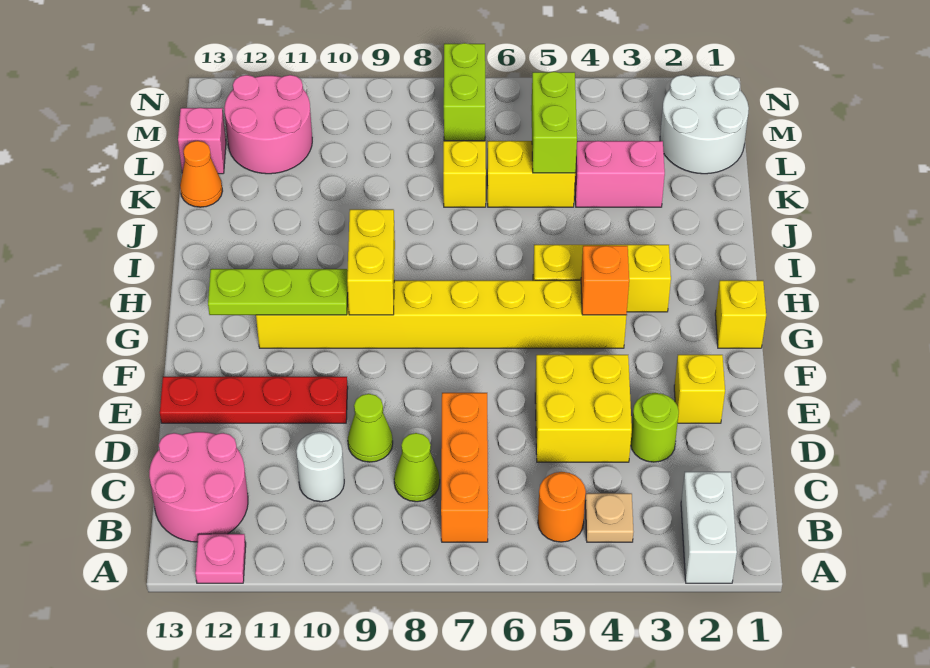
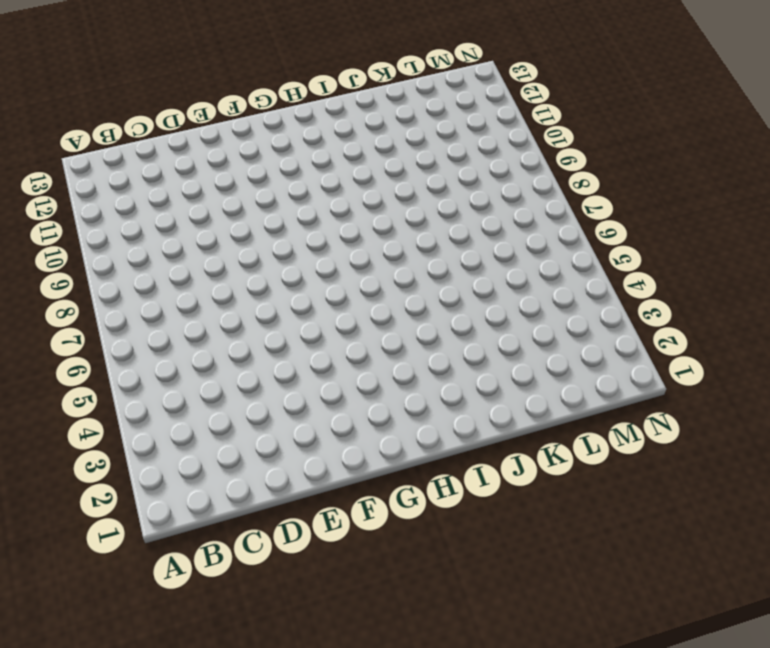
none -> white 1x2 brick [681,472,737,583]
none -> pink 1x1 plate [195,534,246,583]
none -> tan 1x1 plate [585,493,634,542]

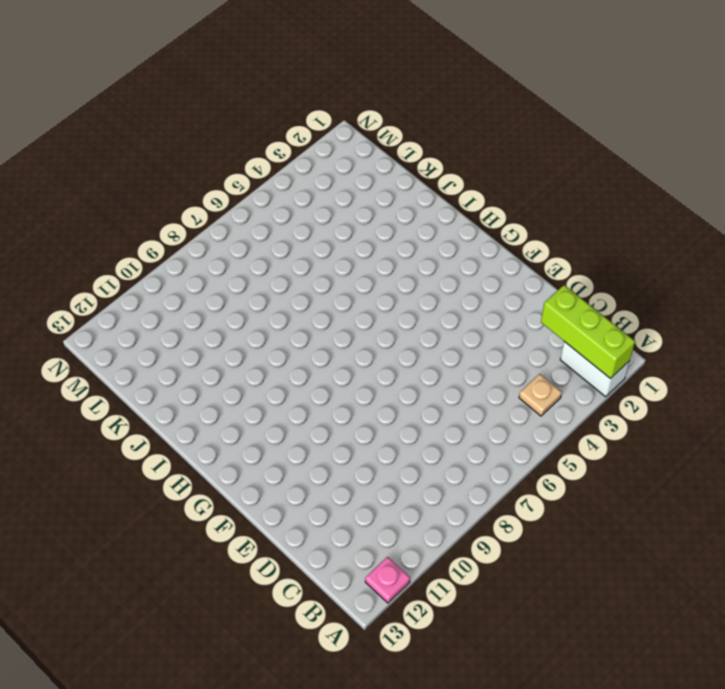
lime 1x3 brick [541,285,635,378] -> none
none -> orange 1x1 round brick [538,472,586,542]
none -> orange 1x3 brick [441,393,488,542]
none -> pink 2x2 round brick [149,432,248,542]

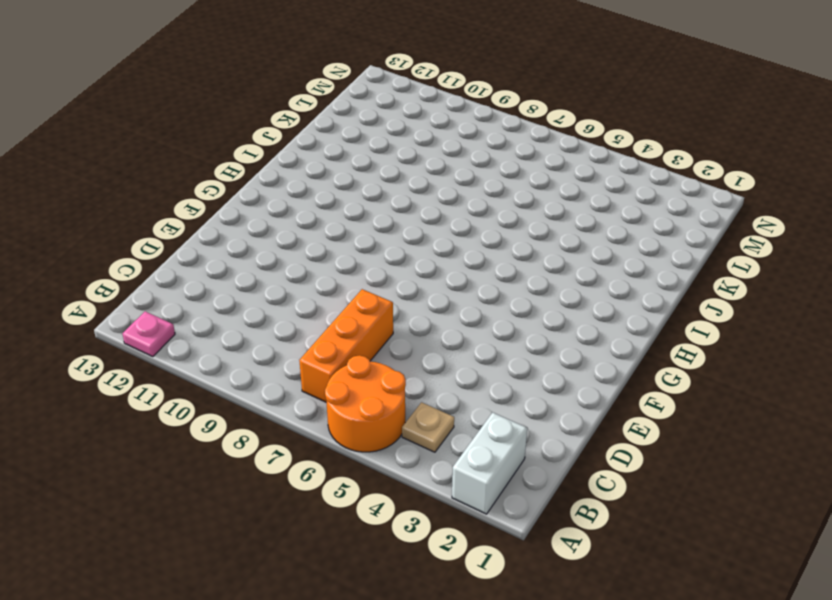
orange 2x2 round brick [325,355,406,452] -> orange 1x1 round brick [538,472,586,542]
none -> pink 2x2 round brick [149,432,248,542]
none -> lime 1x1 cone [394,433,440,502]
none -> white 1x1 round brick [296,432,344,502]

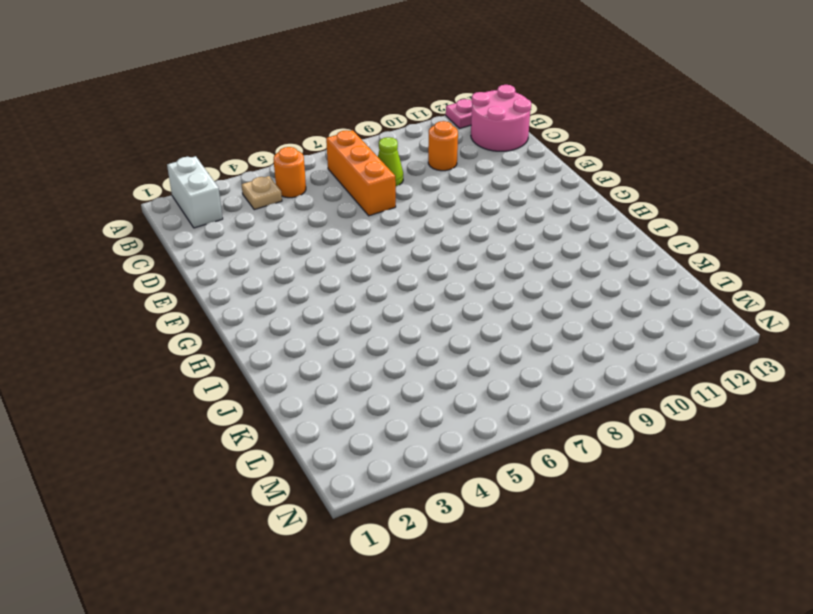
orange 1x1 round brick [428,121,458,171] -> white 1x1 round brick [296,432,344,502]
none -> lime 1x1 round brick [631,393,679,462]
none -> yellow 2x2 brick [535,355,632,462]
none -> lime 1x1 cone [348,394,393,462]

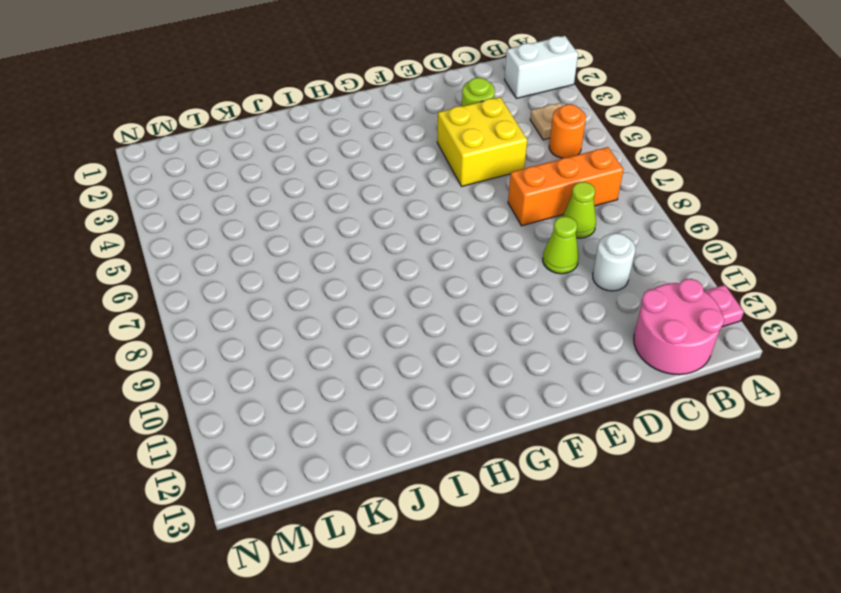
none -> yellow 1x1 brick [674,355,725,423]
none -> red 1x4 plate [160,377,348,423]
none -> yellow 1x1 brick [715,280,766,348]

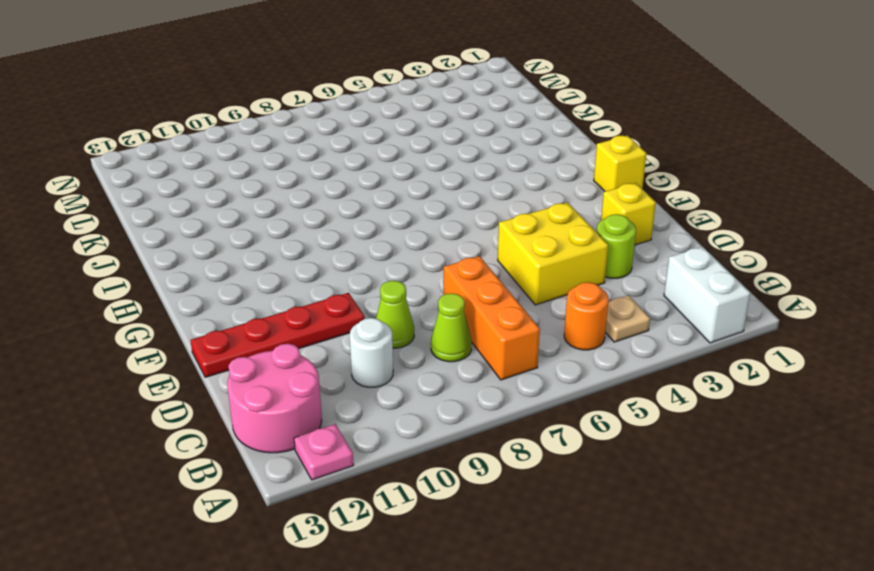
none -> yellow 1x8 brick [256,280,627,348]
none -> yellow 1x3 brick [533,245,671,312]
none -> pink 1x2 brick [575,141,665,207]

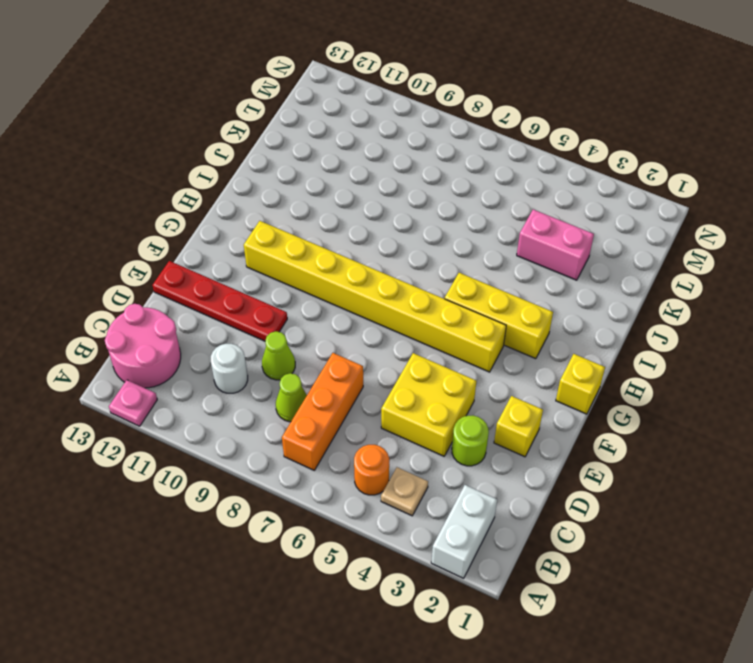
none -> yellow 1x2 brick [487,141,575,207]
none -> yellow 1x1 brick [443,141,486,207]
none -> orange 1x1 cone [180,141,222,207]

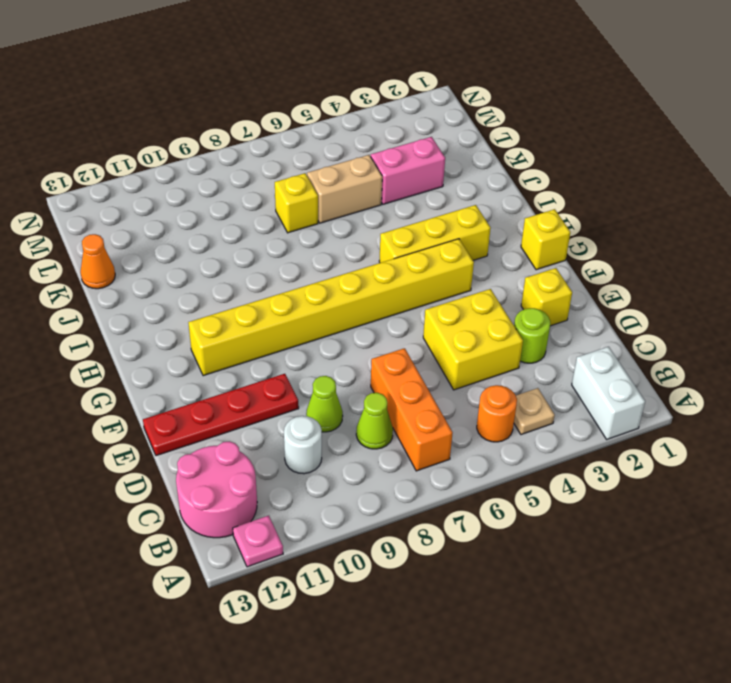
tan 1x2 brick [307,155,382,223] -> yellow 1x2 brick [487,141,575,207]
none -> white 2x2 round brick [660,75,749,174]
none -> pink 2x2 round brick [224,75,312,174]
none -> pink 1x1 brick [178,108,226,174]

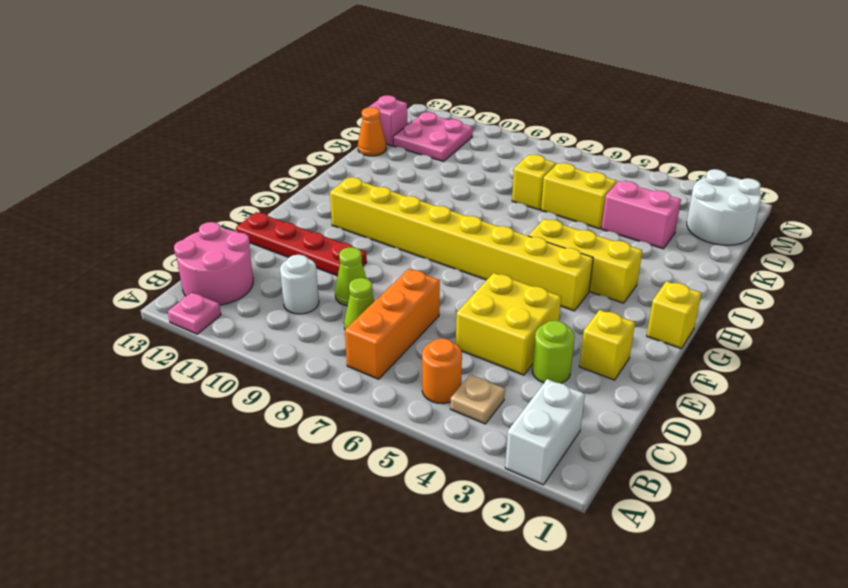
pink 2x2 plate [394,112,473,161] -> pink 2x2 round brick [224,75,312,174]
none -> lime 1x2 brick [444,43,485,141]
none -> orange 1x1 brick [581,246,629,315]
none -> yellow 1x2 brick [347,209,395,315]

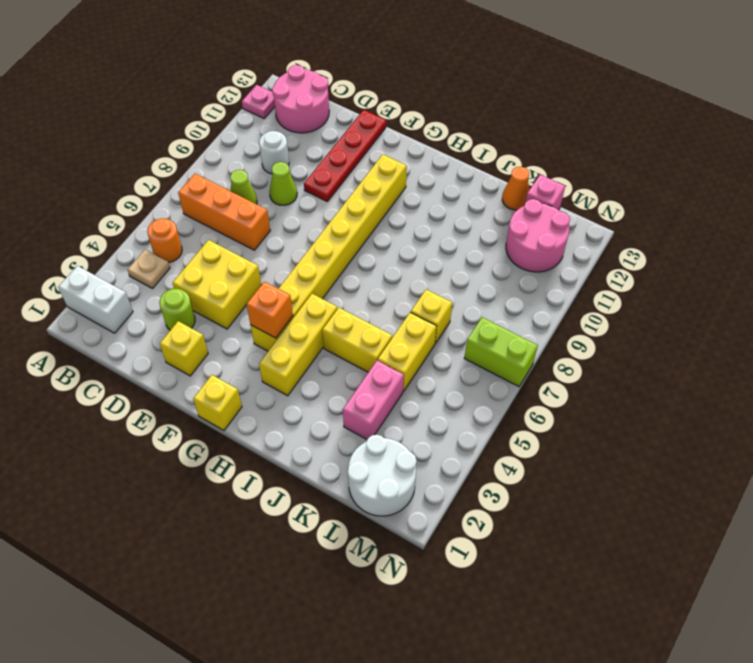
yellow 1x2 brick [322,308,392,372] -> yellow 1x2 brick moved to [347,209,395,315]
none -> lime 1x3 plate [208,269,348,315]
none -> lime 1x2 brick [531,72,577,173]

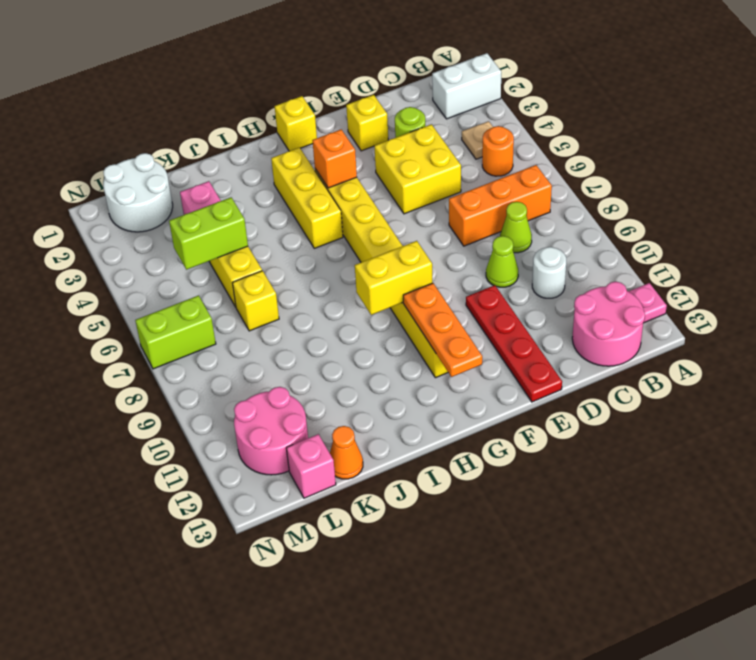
orange 1x3 plate [403,283,482,377] -> lime 1x3 plate [208,269,348,315]

